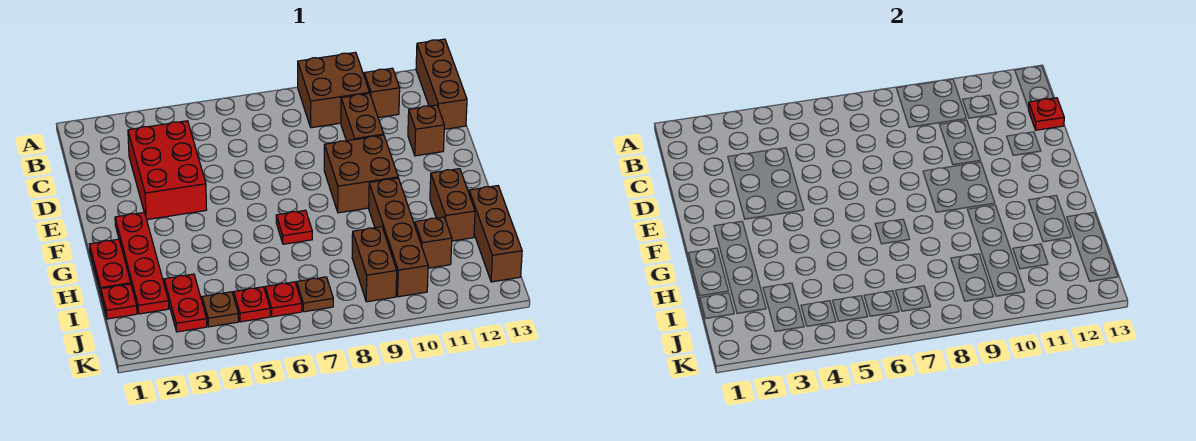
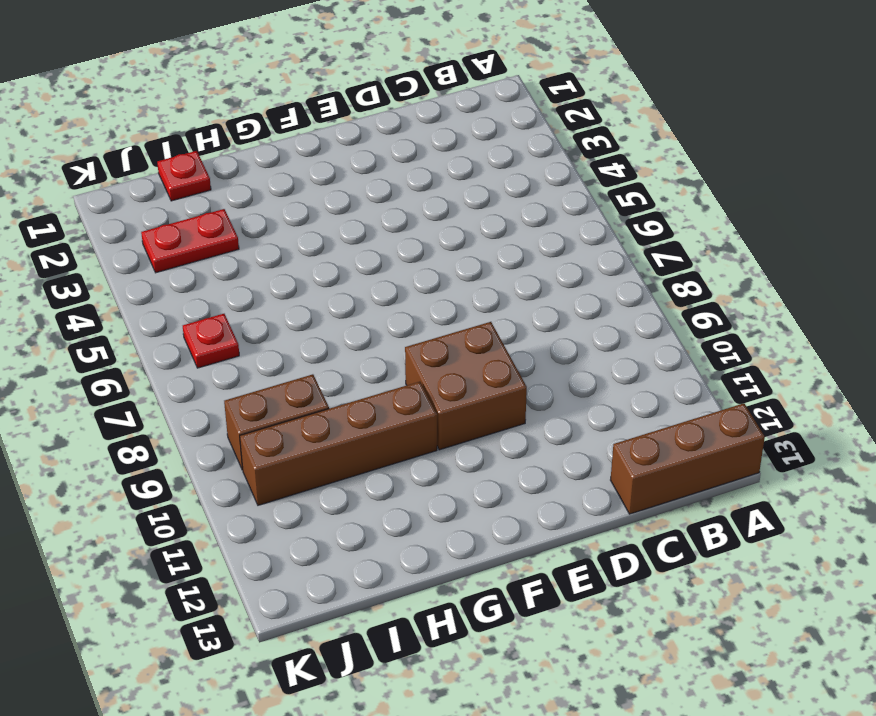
none -> brown 2x2 brick [298,52,370,128]
none -> brown 1x1 brick [364,68,400,118]
none -> red 2x3 brick [128,121,207,220]

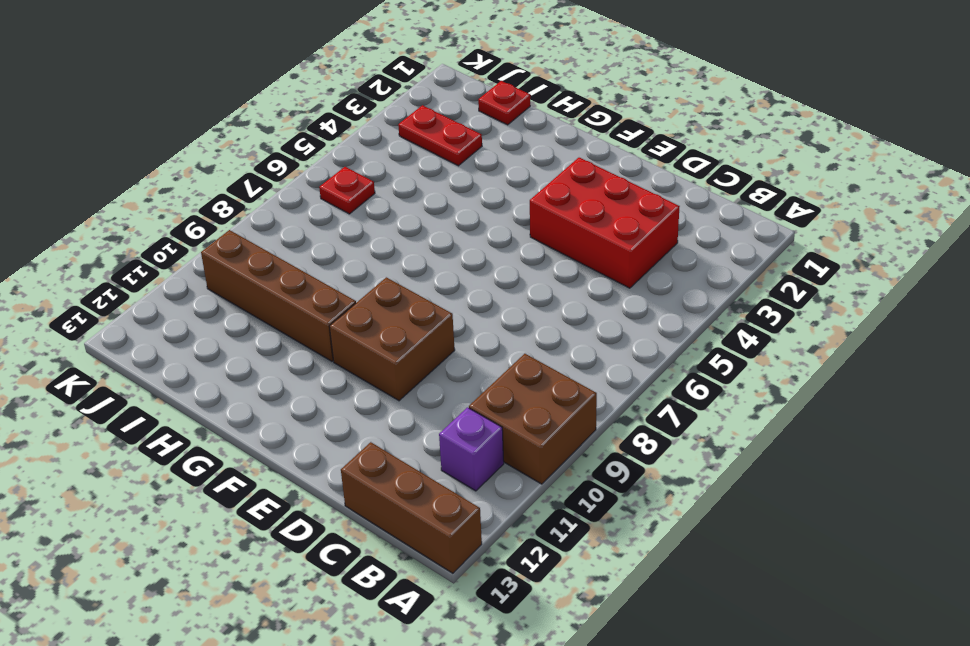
purple 1x1 brick [439,407,504,491] -> brown 1x1 brick [364,68,400,118]
none -> brown 1x2 brick [341,93,384,141]
none -> brown 1x1 brick [408,105,444,156]
none -> red 1x4 plate [115,213,169,314]

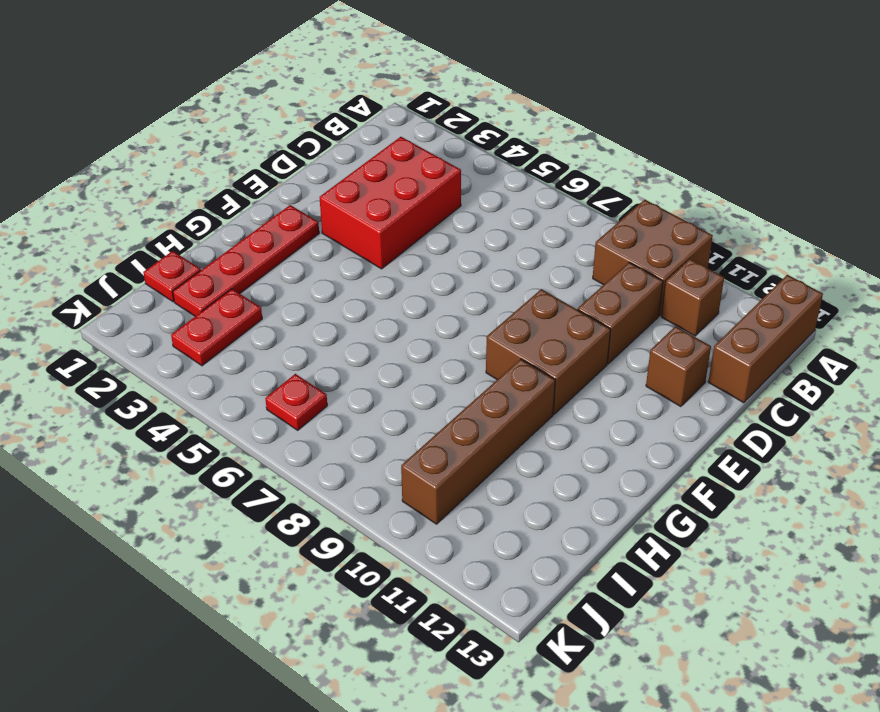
none -> red 1x2 plate [89,239,131,294]
none -> red 1x1 plate [276,210,312,244]
none -> brown 1x2 brick [430,169,475,241]

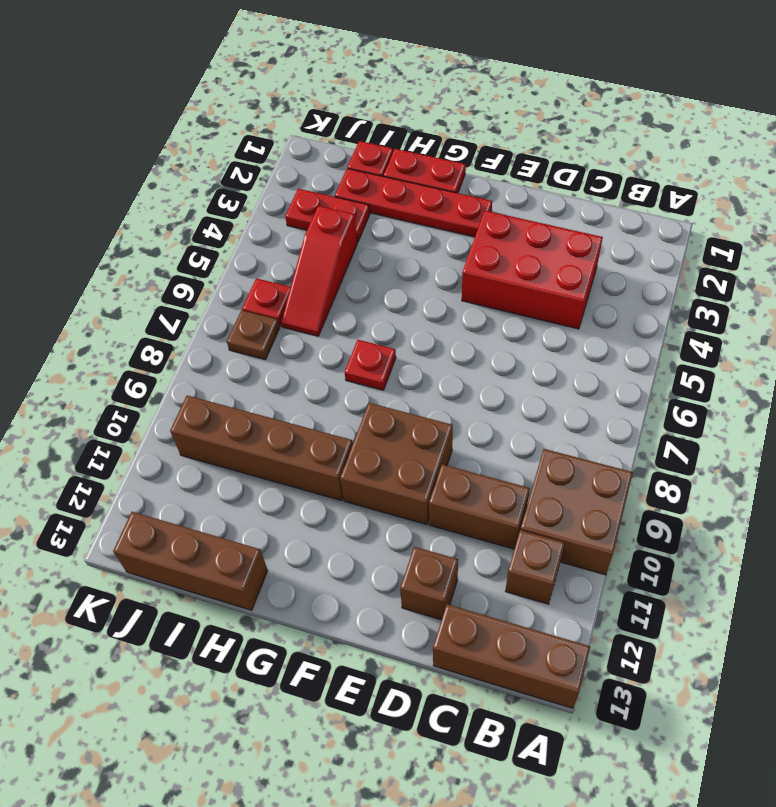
red 1x3 slope [281,206,357,336] -> none
none -> brown 1x2 brick [430,169,475,241]
none -> brown 1x2 brick [352,227,397,302]
none -> brown 1x1 brick [415,217,452,268]

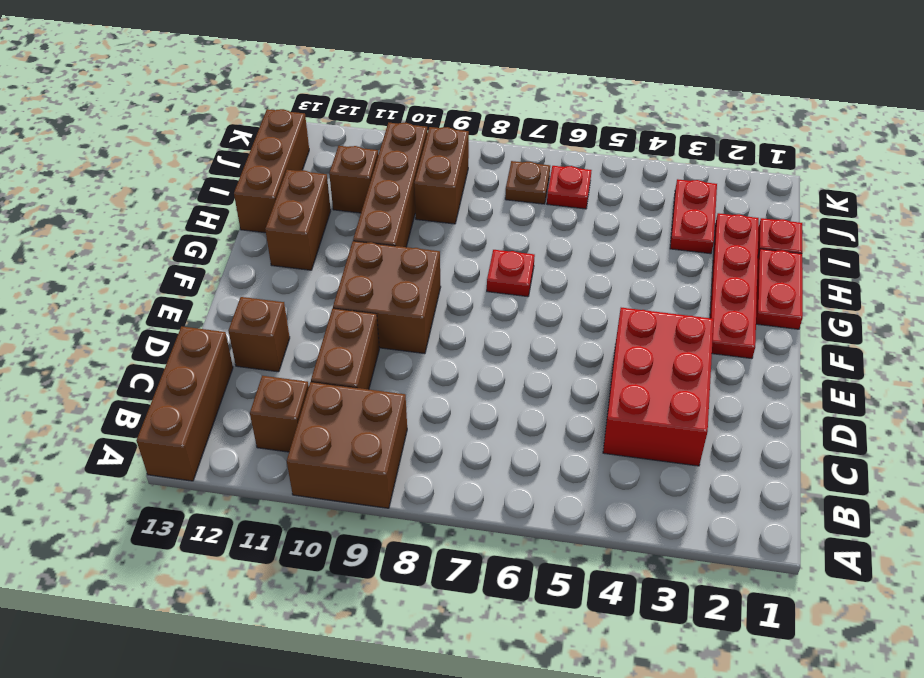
none -> brown 1x1 plate [202,292,239,327]
none -> red 1x1 plate [234,287,270,322]
none -> red 1x1 plate [1029,98,1064,130]

